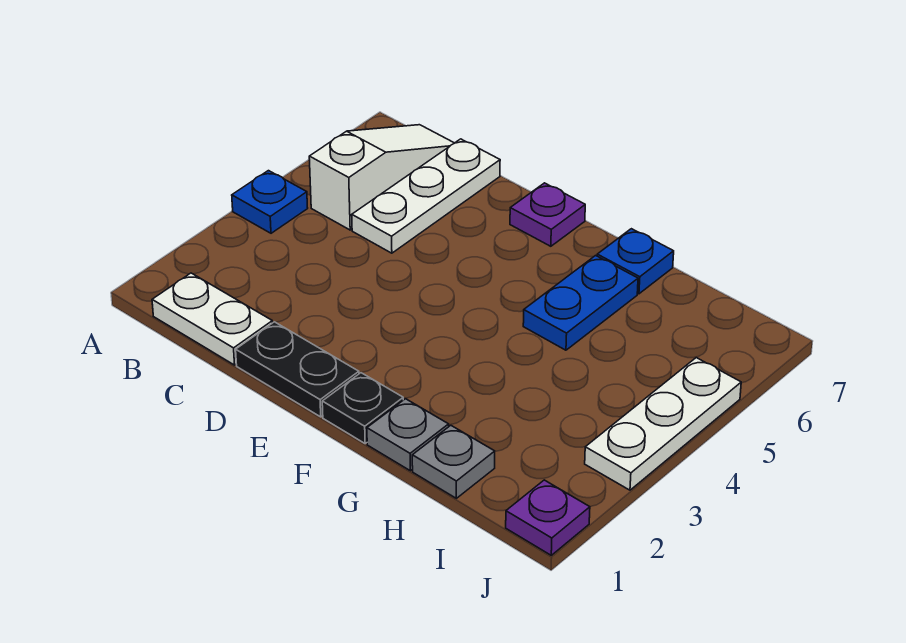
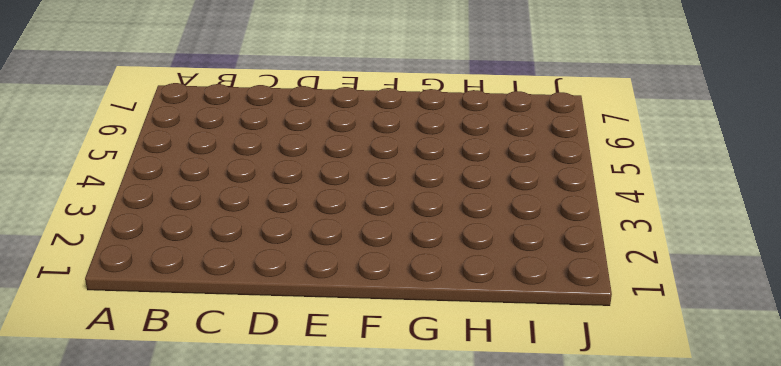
none -> blue 1x1 plate [232,171,308,233]
none -> white 1x2 plate [152,273,273,365]
none -> white 1x3 slope [309,125,454,230]

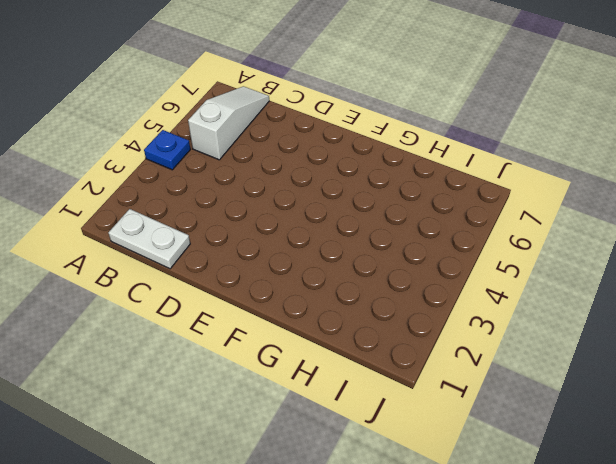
none -> white 1x3 plate [352,139,500,253]
none -> black 1x2 plate [236,322,359,417]
none -> purple 1x1 plate [510,183,585,246]

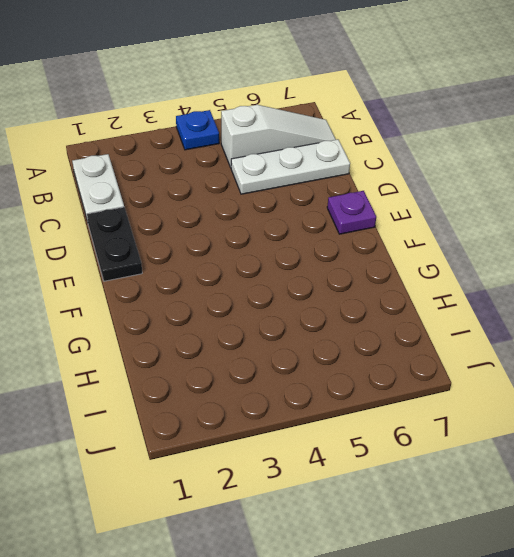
none -> black 1x1 plate [322,373,403,444]
none -> grey 1x1 plate [367,399,449,471]
none -> blue 1x2 plate [523,256,638,350]

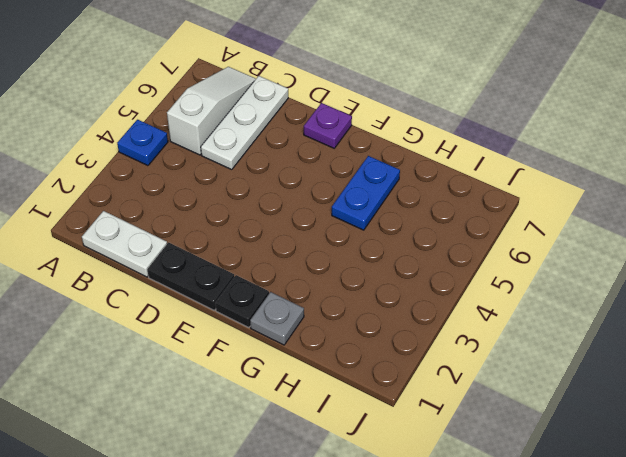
none -> blue 1x1 plate [597,229,674,294]
none -> grey 1x1 plate [412,425,495,498]
none -> purple 1x1 plate [506,480,590,555]

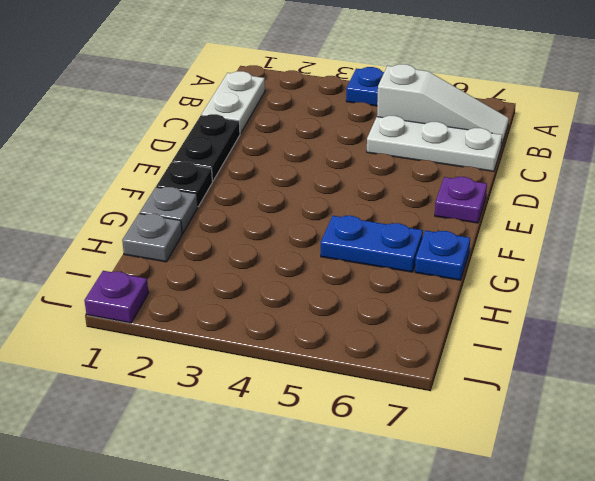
none -> white 1x3 plate [585,358,741,490]

